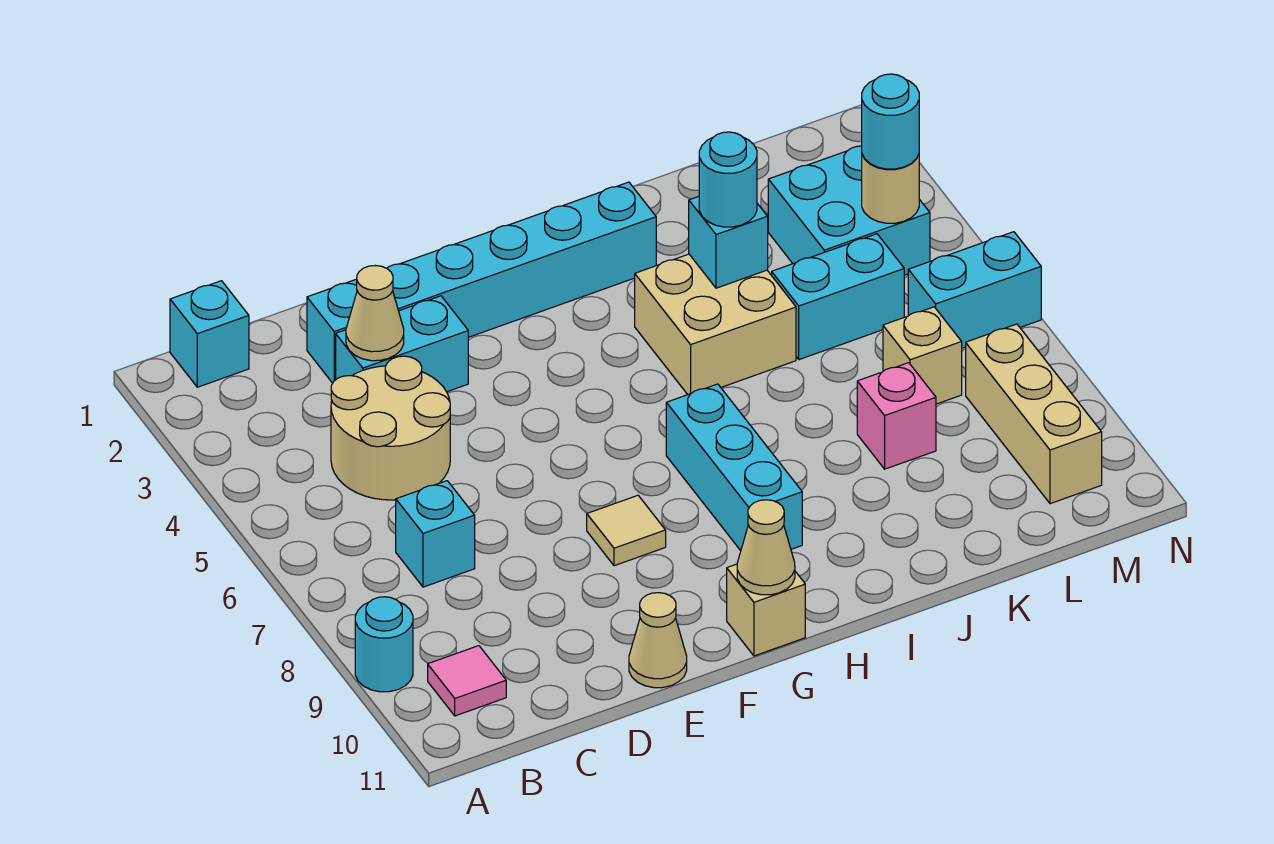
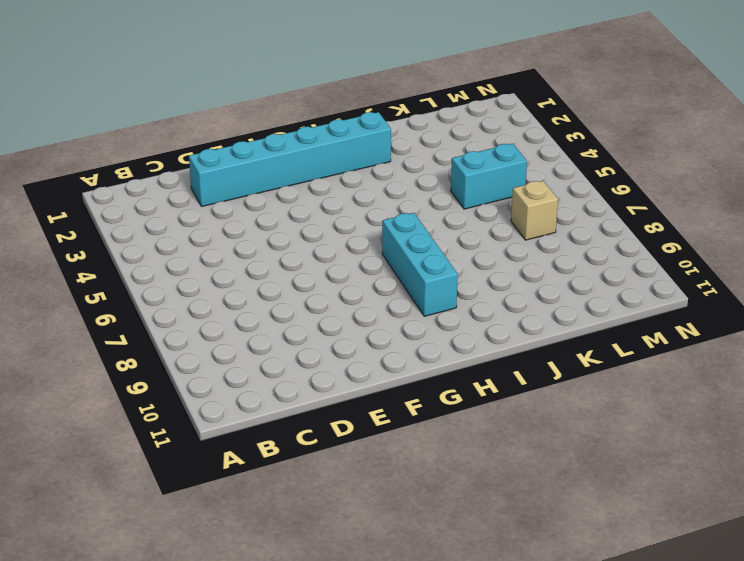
none -> cyan 1x1 round brick [355,597,413,692]
none -> cyan 1x1 brick [170,281,249,387]
none -> pink 1x1 tile [428,646,506,716]

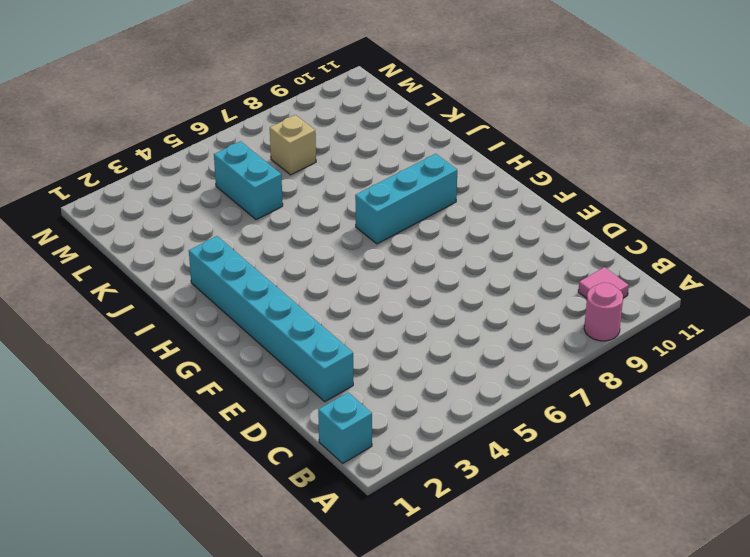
pink 1x1 round brick [584,283,623,341] -> cyan 1x1 round brick [355,597,413,692]
none -> tan 2x2 round brick [331,356,450,500]
none -> cyan 1x1 brick [396,481,475,587]
none -> cyan 1x2 brick [336,296,468,392]

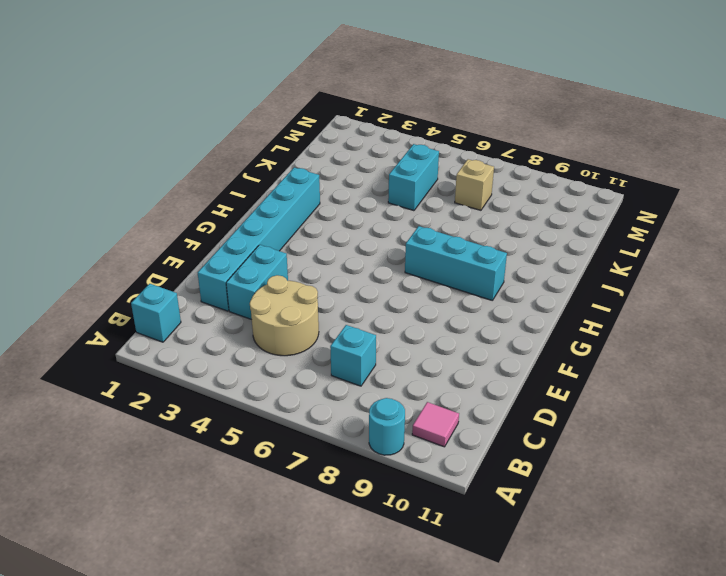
none -> tan 1x1 cone [629,593,687,688]
none -> tan 1x1 tile [587,495,666,566]
none -> tan 1x1 brick [727,564,805,656]

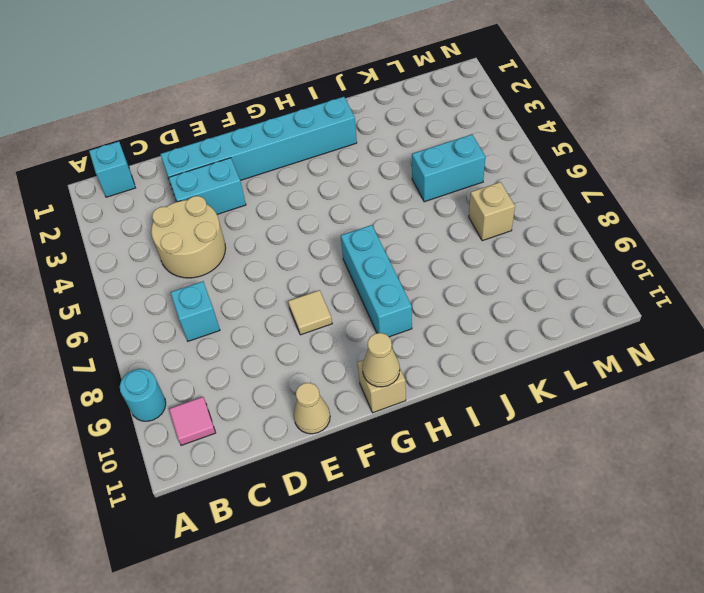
none -> tan 2x2 brick [635,254,796,395]
none -> pink 1x1 brick [857,363,936,469]
none -> cyan 2x2 brick [768,146,930,275]

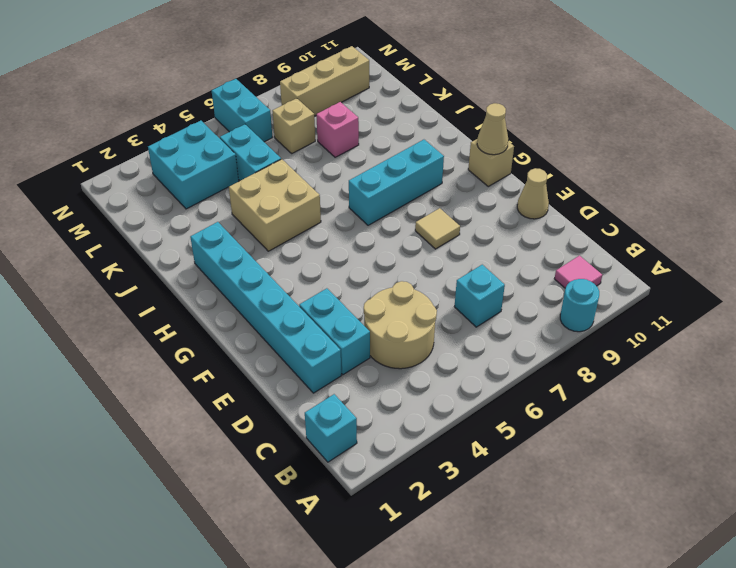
none -> tan 1x1 cone [346,266,404,361]
none -> cyan 1x1 brick [689,196,768,288]
none -> tan 1x1 round brick [862,155,919,223]

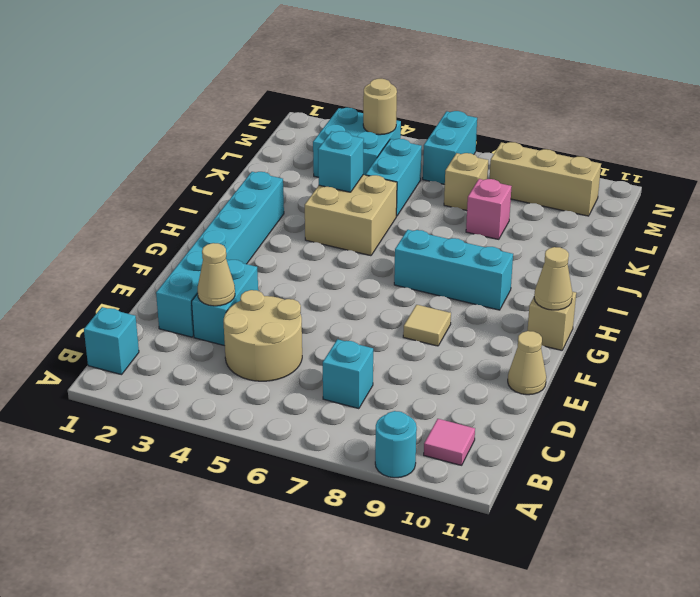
none -> cyan 1x1 round brick [699,132,757,227]
none -> cyan 1x1 round brick [862,74,919,169]

